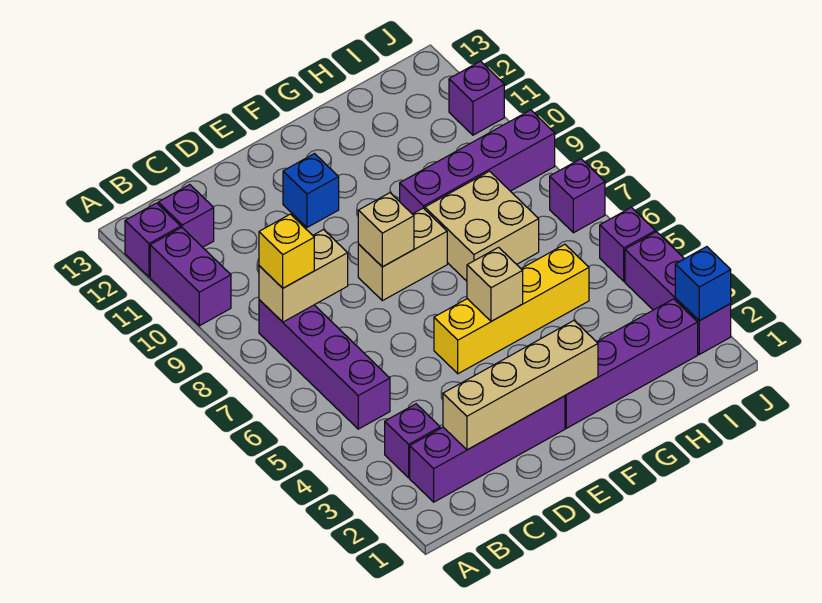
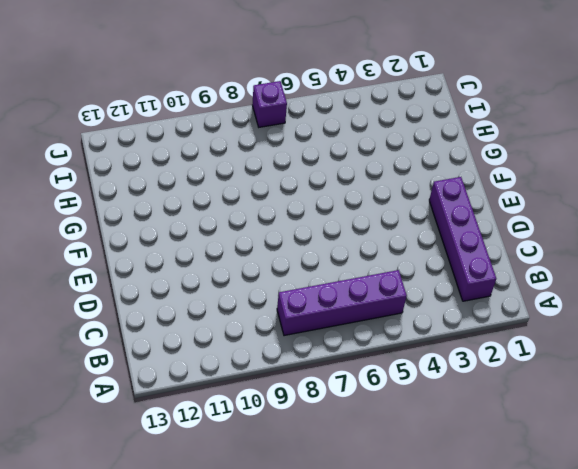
none -> purple 1x2 brick [150,227,231,326]
none -> purple 1x1 brick [125,203,181,277]
none -> purple 1x1 brick [385,404,440,478]

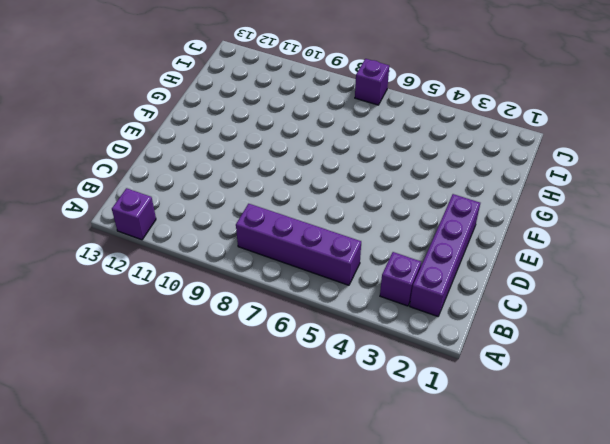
none -> purple 1x2 brick [150,227,231,326]
none -> purple 1x1 brick [158,185,214,247]
none -> yellow 1x4 brick [434,244,589,374]

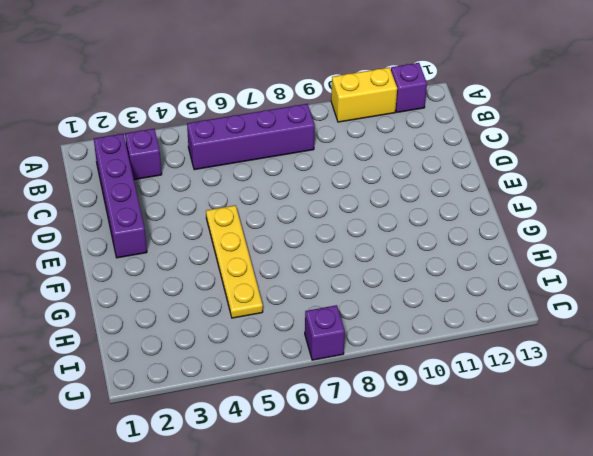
yellow 1x2 brick [331,67,397,122] -> purple 1x2 brick [150,227,231,326]
yellow 1x4 plate [206,205,263,318] -> yellow 1x4 brick [434,244,589,374]
none -> purple 1x1 brick [158,185,214,247]
none -> tan 1x2 brick [358,208,447,301]
none -> blue 1x1 brick [283,154,339,227]

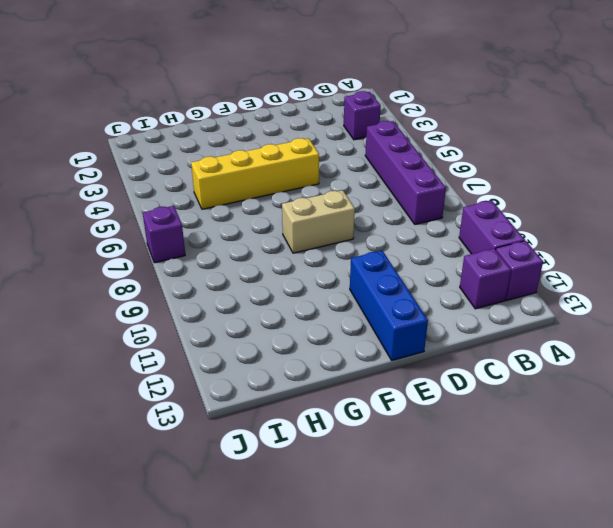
blue 1x3 brick [350,251,428,360] -> blue 1x1 brick [283,154,339,227]
none -> purple 1x4 brick [410,396,565,502]
none -> purple 1x4 brick [565,299,698,428]
none -> tan 2x2 brick [425,171,539,281]

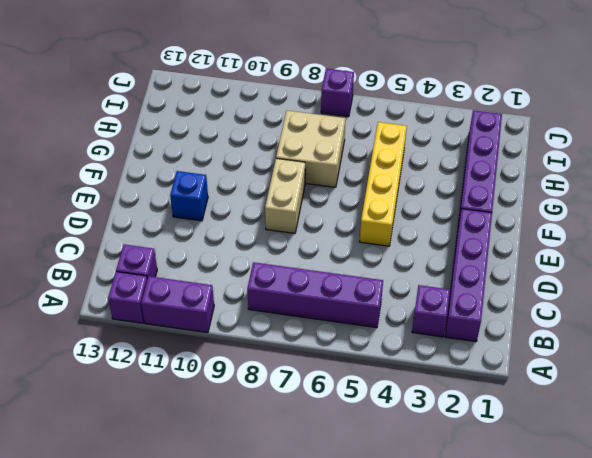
none -> purple 1x4 brick [400,110,555,214]
none -> purple 1x3 brick [625,232,731,354]
none -> purple 1x1 brick [600,207,655,281]

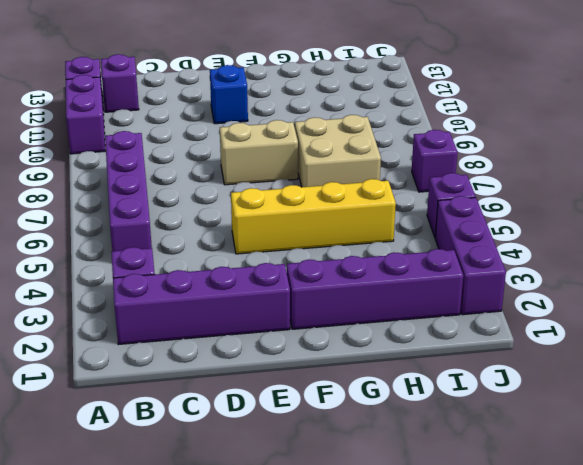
none -> purple 1x4 brick [400,110,555,214]
none -> purple 1x1 brick [449,61,504,135]
none -> tan 1x2 brick [259,230,348,322]

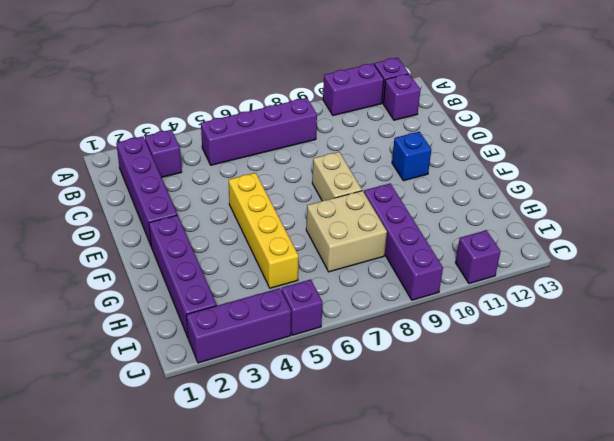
none -> purple 1x1 brick [550,159,605,233]
none -> tan 1x2 brick [259,230,348,322]
none -> tan 1x4 brick [443,321,598,450]

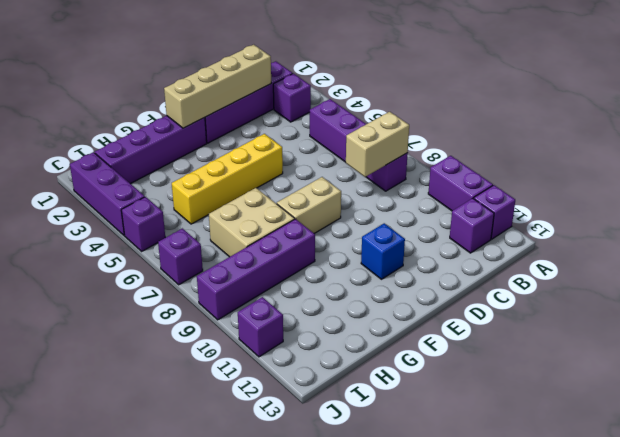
none -> tan 1x1 brick [358,193,414,267]
none -> tan 1x1 brick [467,247,523,321]
none -> blue 1x1 brick [675,247,731,321]

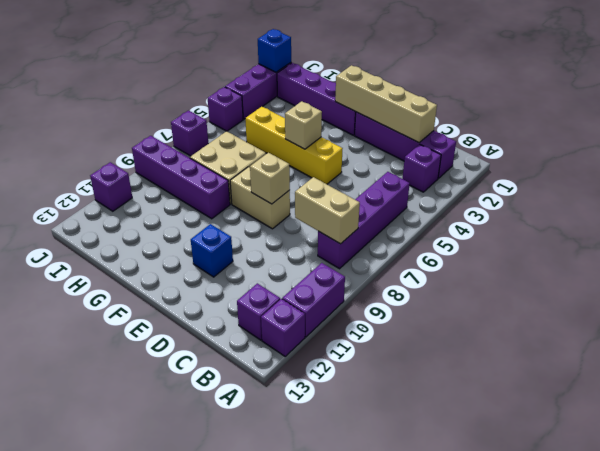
none -> yellow 1x1 brick [259,214,314,288]

